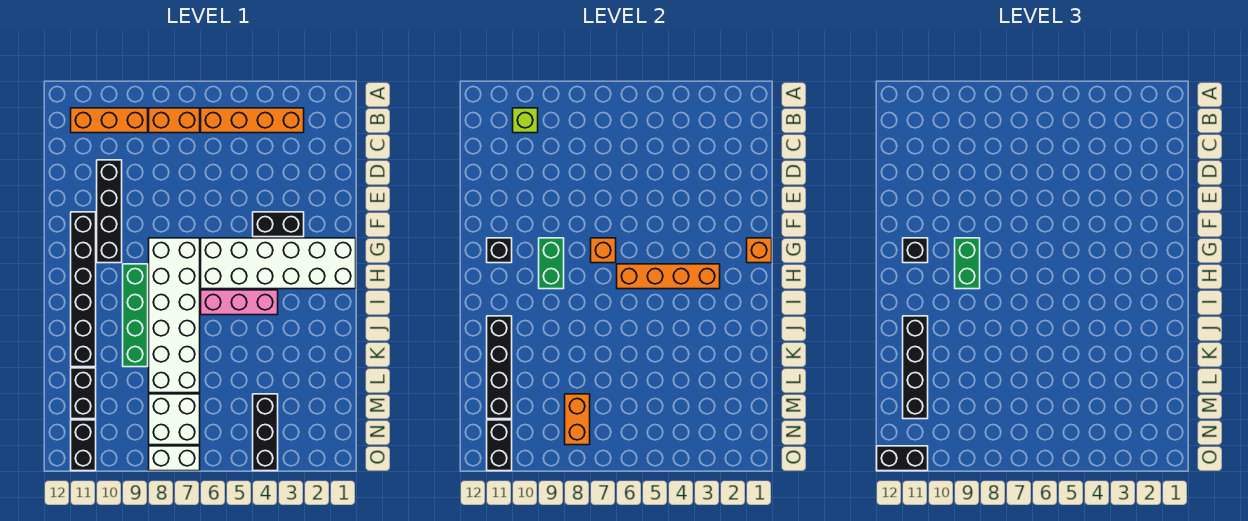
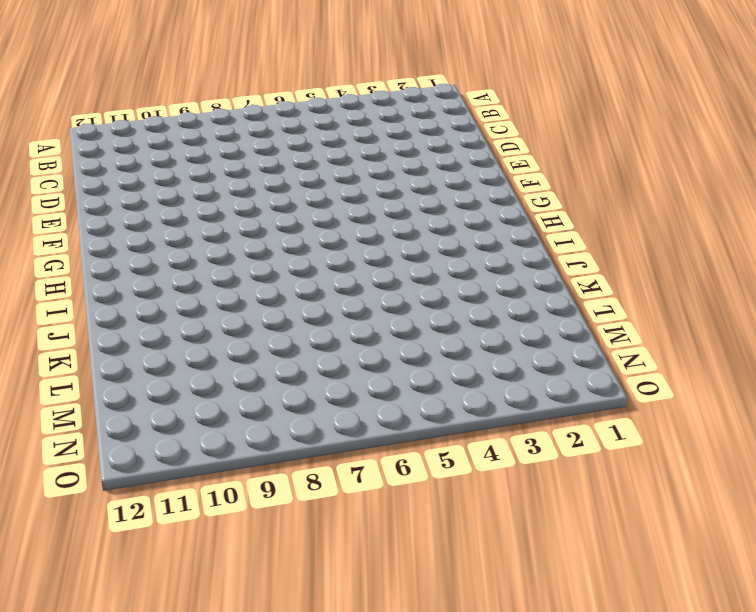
none -> orange 1x4 brick [201,108,304,133]
none -> orange 1x2 brick [149,108,200,133]
none -> orange 1x3 brick [71,108,148,133]

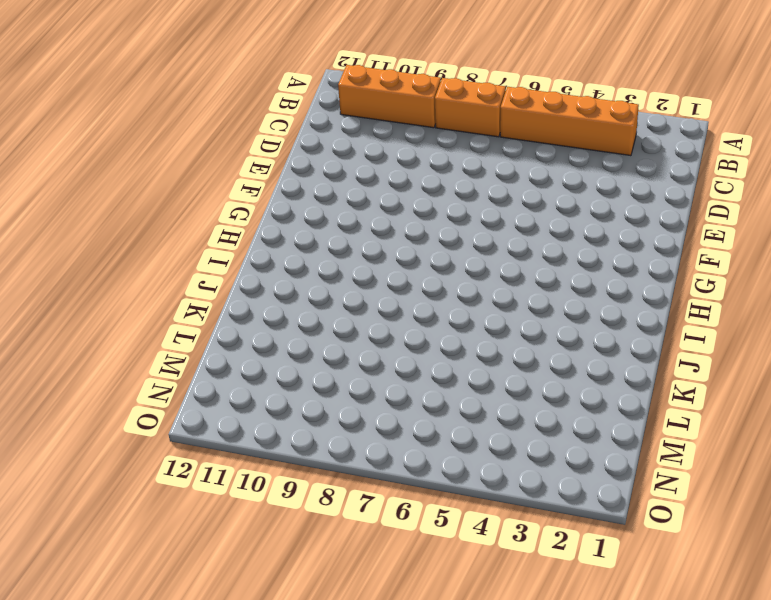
none -> black 1x4 brick [97,160,122,263]
none -> black 1x2 brick [253,212,304,237]
none -> black 1x6 brick [71,212,96,367]

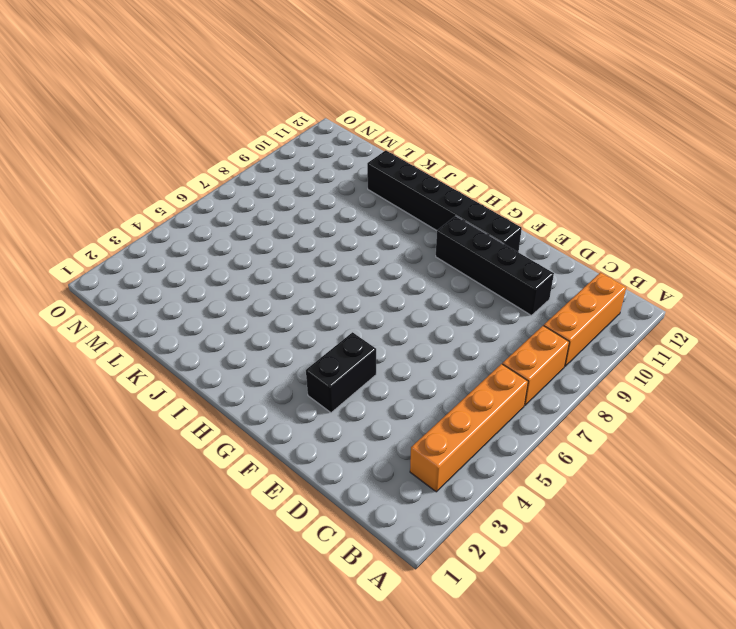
none -> white 2x6 brick [201,238,356,289]
none -> white 2x6 brick [149,238,200,393]
none -> green 1x4 brick [123,264,148,367]

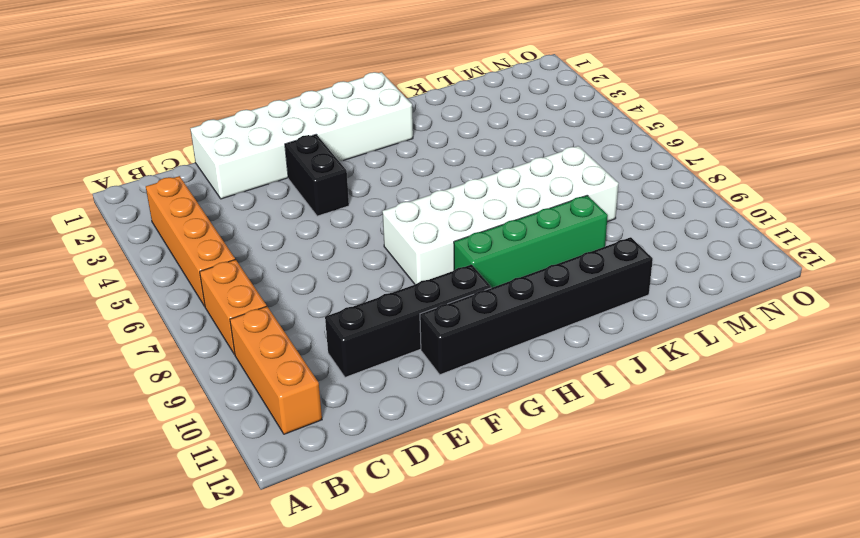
white 2x6 brick [190,72,413,199] -> white 2x6 brick turned to [201,238,356,289]
none -> pink 1x3 brick [201,290,278,315]
none -> black 1x2 brick [71,368,96,419]
none -> black 1x3 brick [253,394,278,471]

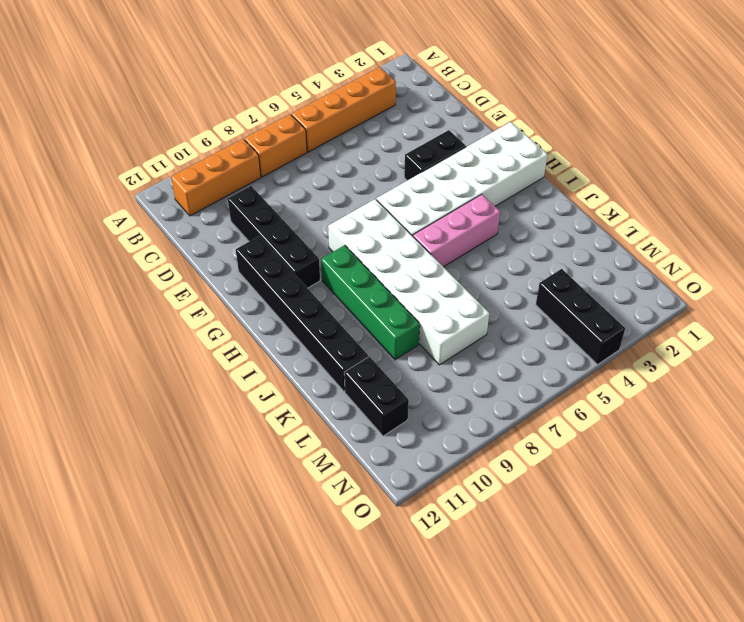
none -> white 2x2 brick [149,394,200,445]
none -> black 1x2 brick [71,420,96,471]
none -> white 1x2 brick [149,446,200,471]

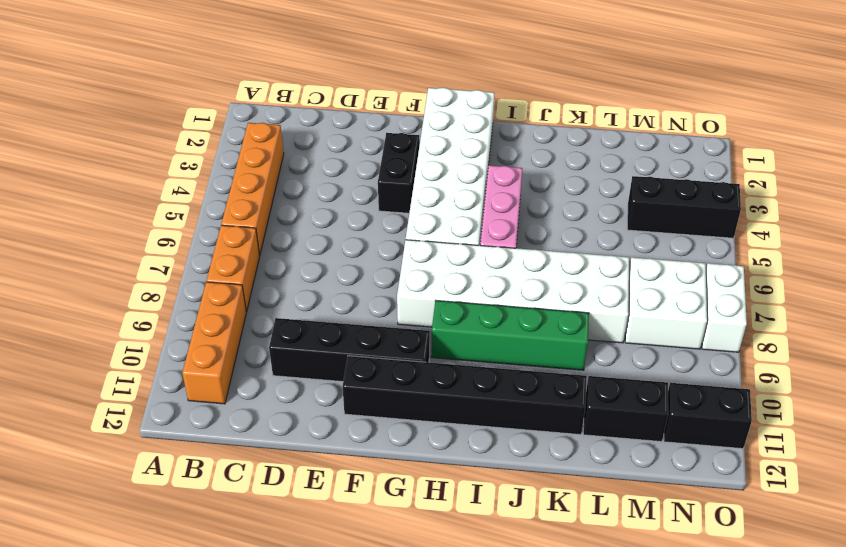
none -> lime 1x1 brick [513,108,538,133]
none -> orange 1x1 brick [747,238,772,263]
none -> orange 1x1 brick [591,238,616,263]

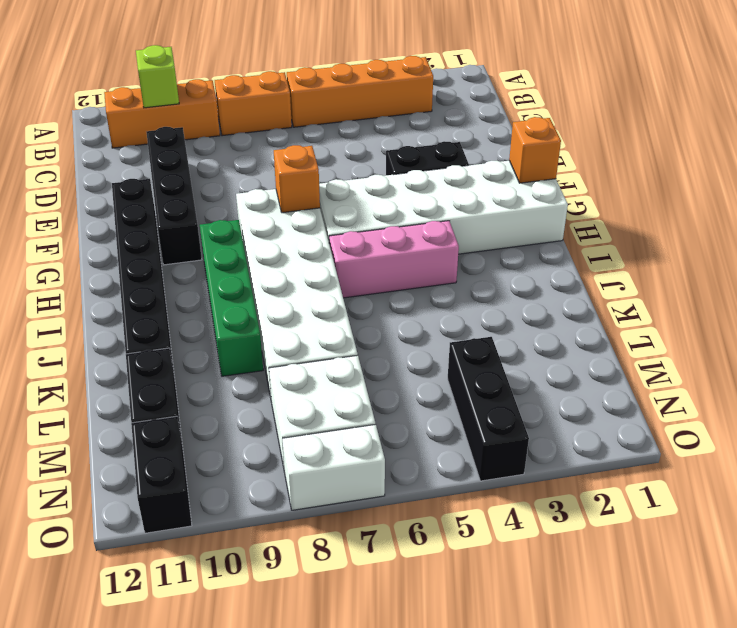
none -> green 1x2 brick [539,238,564,289]
none -> black 1x1 brick [487,238,512,263]
none -> orange 1x4 brick [617,264,720,289]

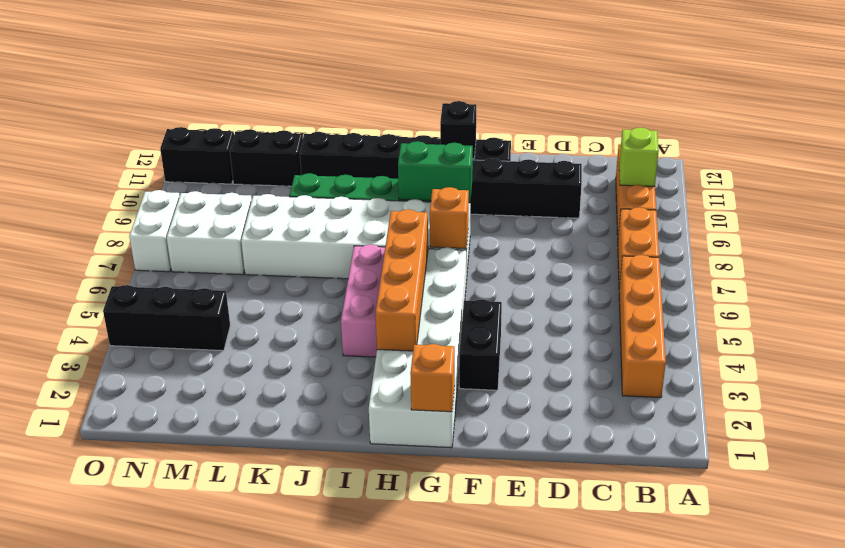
none -> black 1x4 brick [487,316,512,419]
none -> orange 1x2 brick [565,394,590,445]
none -> black 1x2 brick [487,420,512,471]

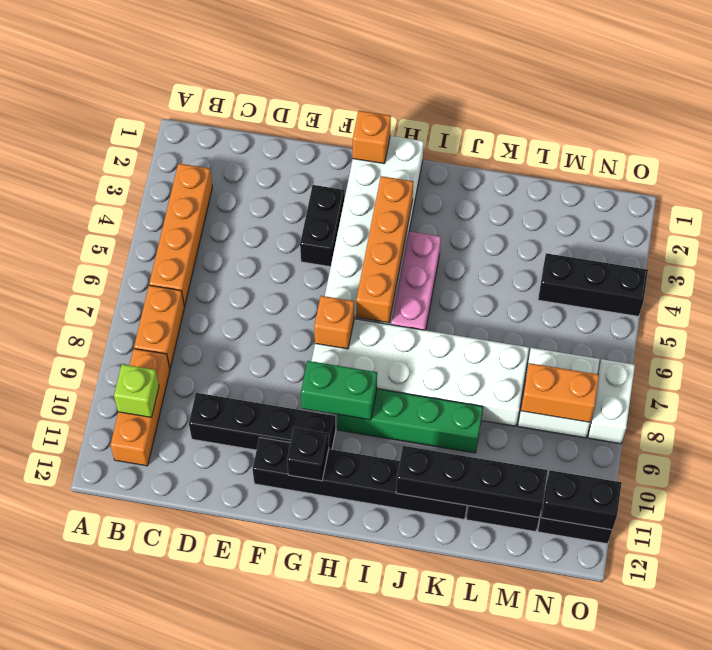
none -> green 1x2 brick [955,238,980,289]
none -> black 1x1 brick [903,238,928,263]
none -> black 1x4 brick [903,316,928,419]

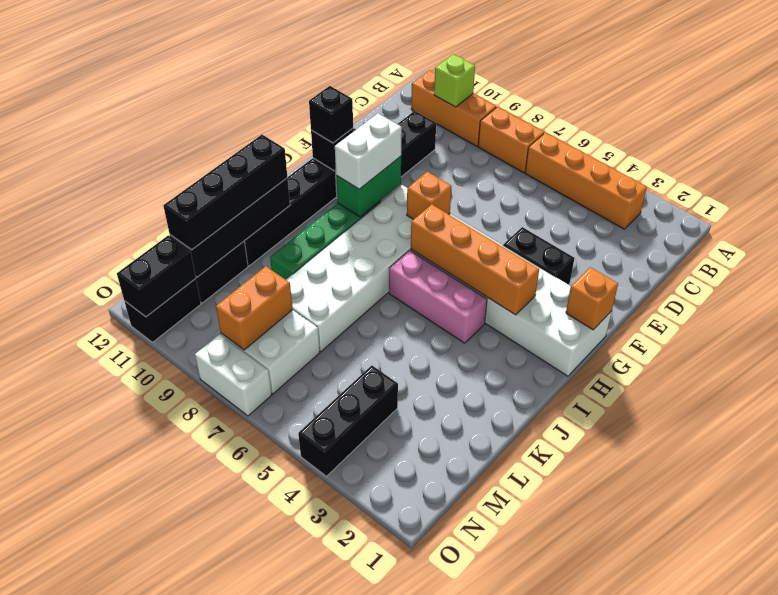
white 1x2 brick [335,113,402,189] -> green 1x2 brick [955,238,980,289]
none -> black 1x2 brick [877,446,928,471]

